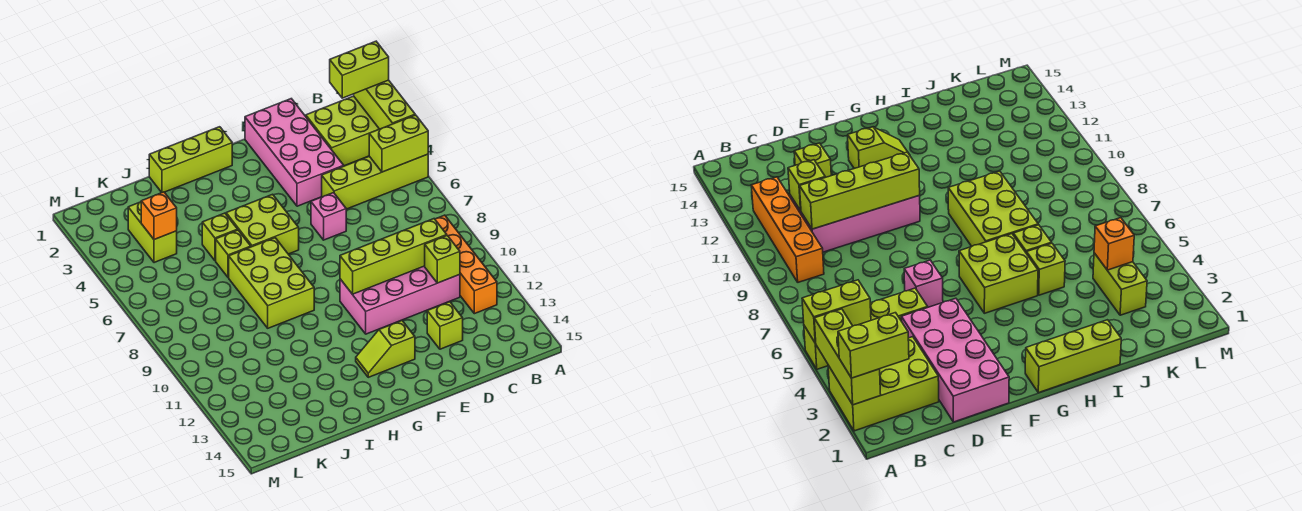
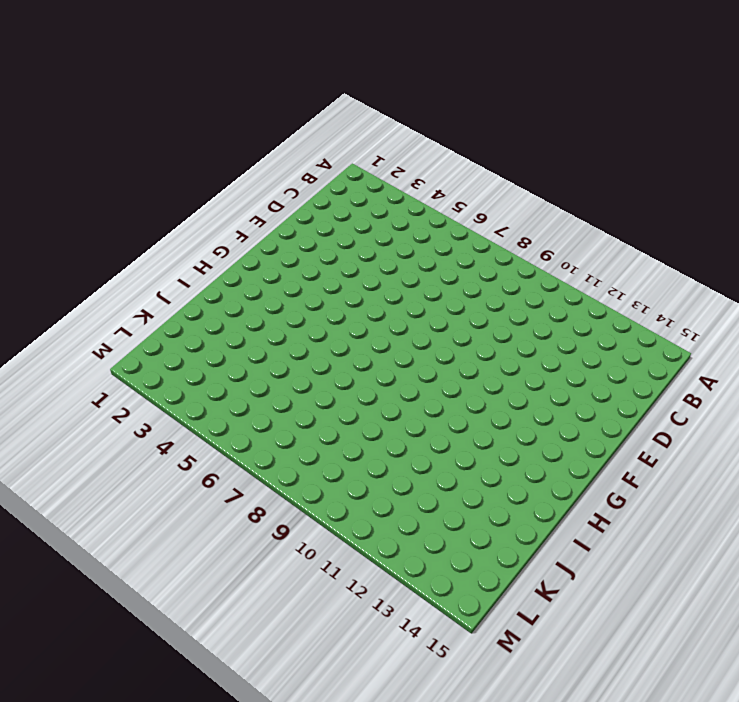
none -> lime 2x3 brick [306,96,379,166]
none -> lime 1x4 brick [322,154,428,209]
none -> orange 1x4 brick [435,215,497,314]

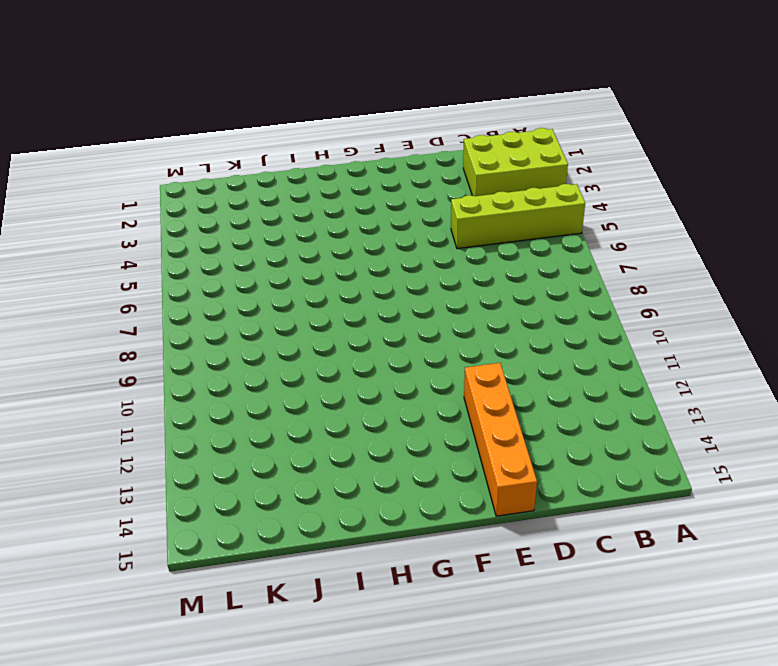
orange 1x4 brick [464,363,537,516] -> orange 1x4 brick moved to [435,215,497,314]
none -> pink 2x4 brick [340,266,460,334]
none -> pink 2x4 brick [245,99,344,206]
none -> lime 1x1 brick [427,302,463,349]

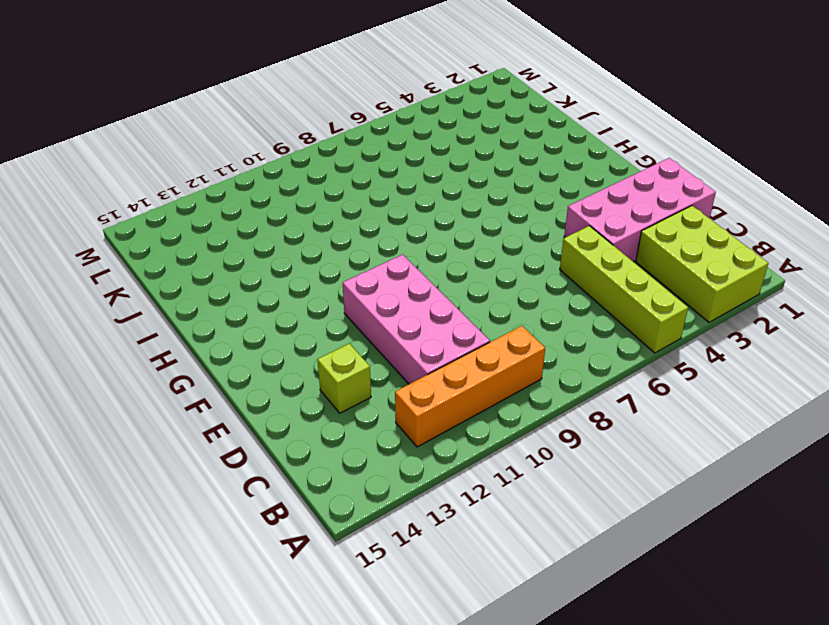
none -> pink 1x1 brick [311,193,346,240]
none -> lime 1x2 slope [356,321,415,377]
none -> lime 1x3 brick [149,127,232,192]

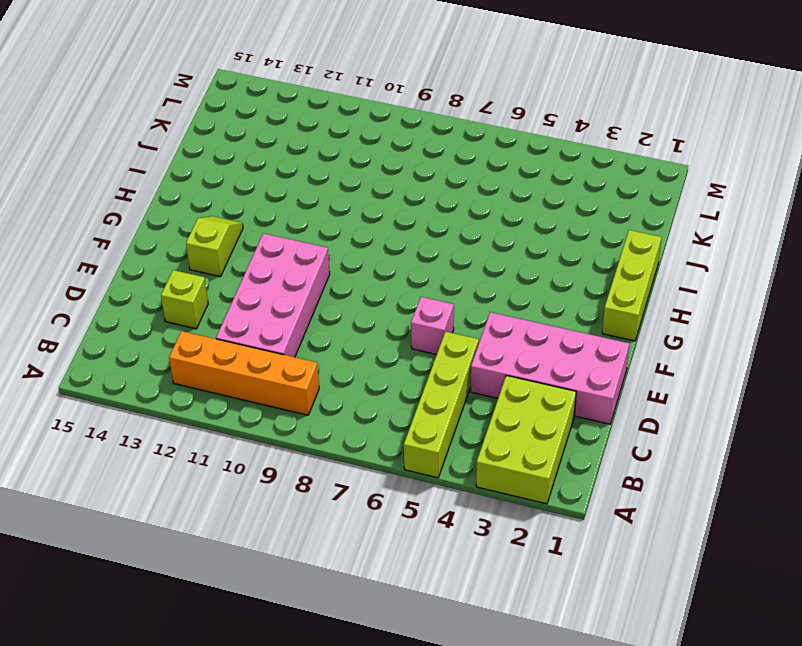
none -> lime 2x2 brick [226,194,299,254]
none -> lime 2x3 brick [229,238,314,328]
none -> lime 1x1 brick [202,213,238,261]

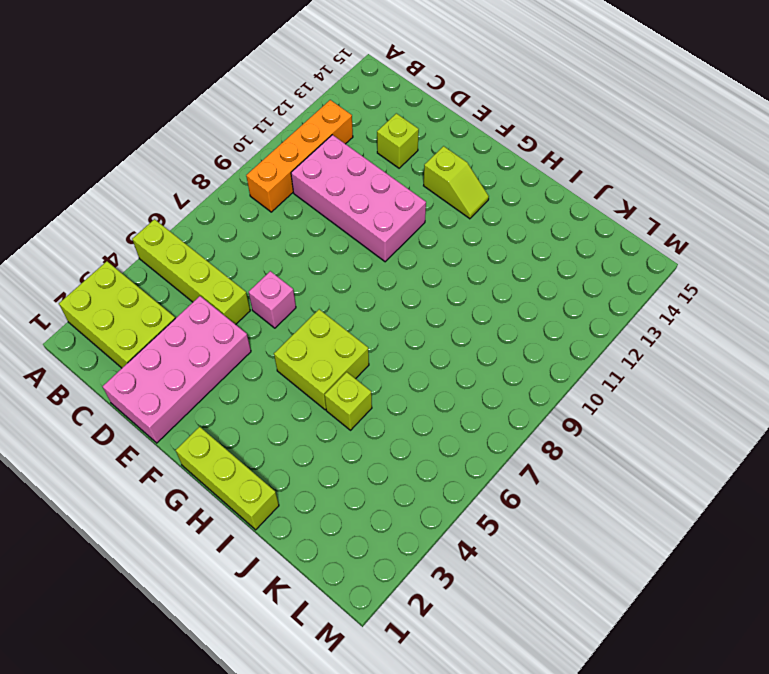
none -> lime 2x3 brick [229,238,314,328]
none -> lime 1x1 brick [216,230,251,278]
none -> lime 1x2 brick [128,202,177,263]

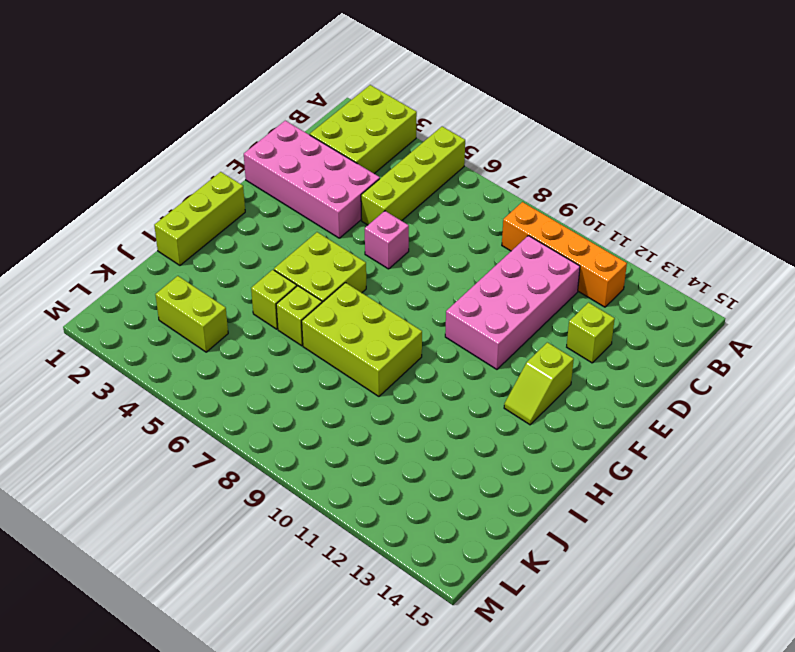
none -> lime 1x3 brick [354,80,415,129]
none -> lime 1x2 brick [369,115,428,172]
none -> lime 1x4 brick [340,219,447,294]

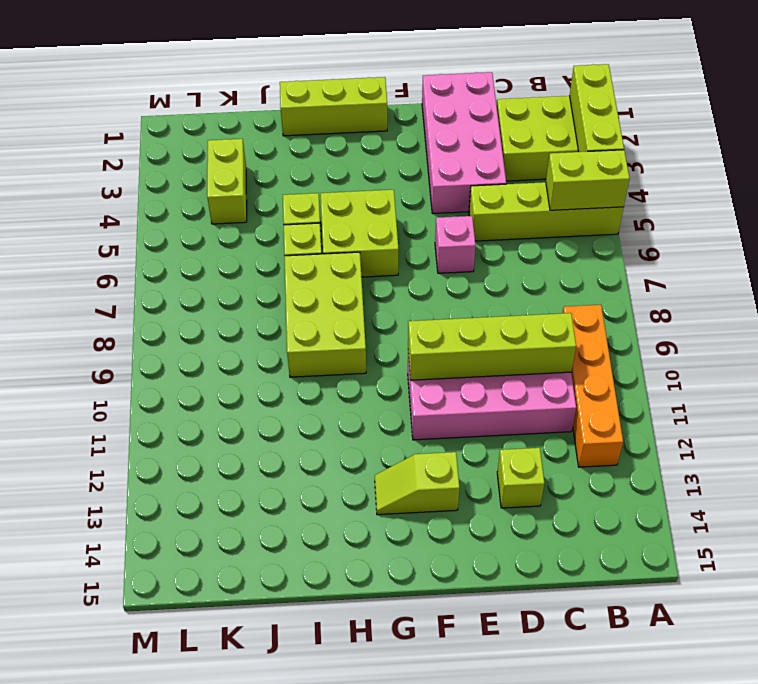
none -> lime 1x1 brick [425,236,460,283]
none -> orange 1x1 brick [141,192,177,240]
none -> lime 1x2 brick [330,41,389,98]

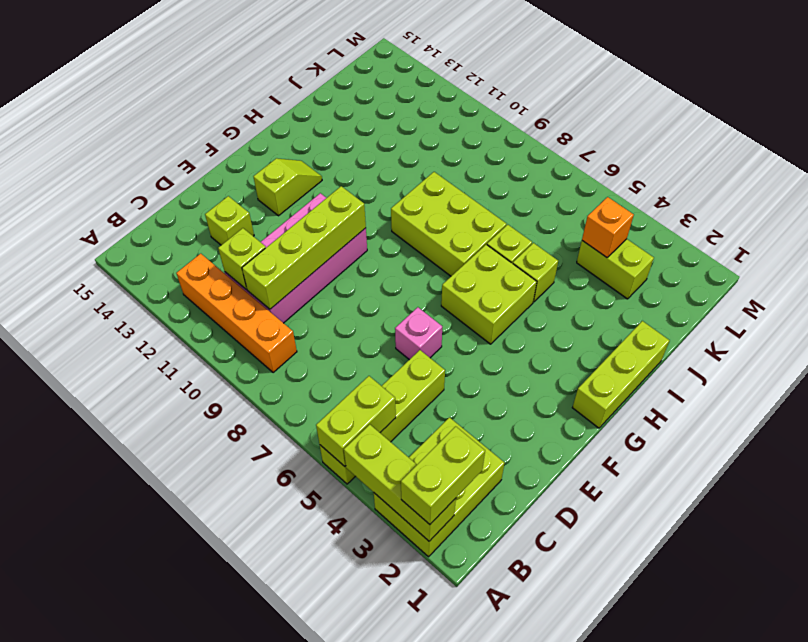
none -> pink 2x4 brick [245,99,344,206]

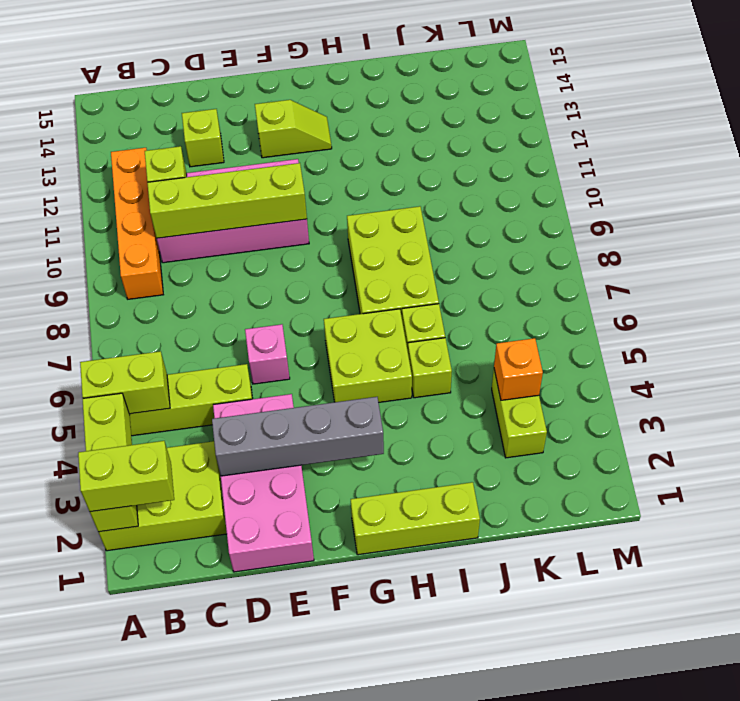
grey 1x4 brick [212,397,384,476] -> none

